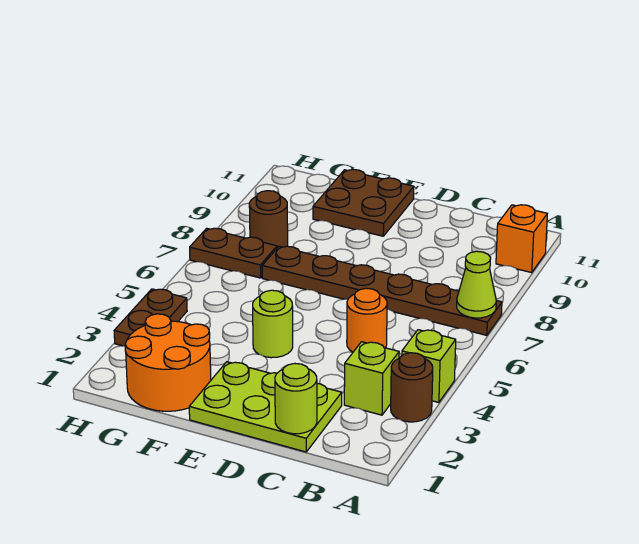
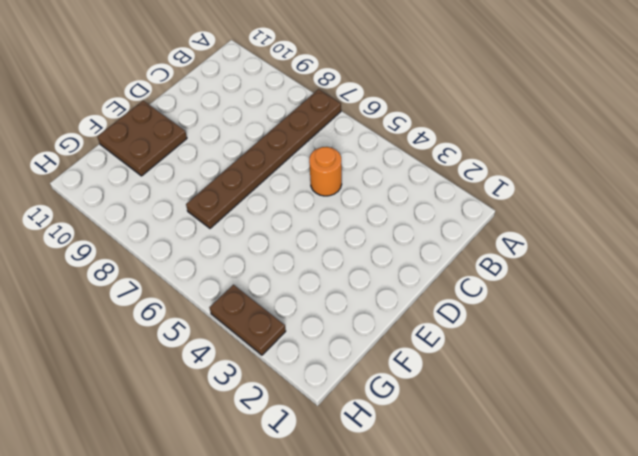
none -> brown 1x1 round brick [391,353,433,422]
none -> lime 1x1 brick [402,330,456,403]
none -> orange 1x1 brick [496,205,547,273]

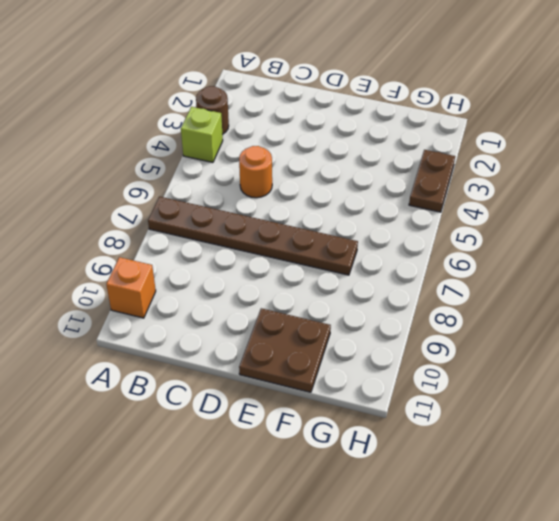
none -> lime 1x1 brick [344,342,399,415]
none -> lime 2x3 plate [189,362,342,452]
none -> lime 1x1 round brick [253,290,293,358]

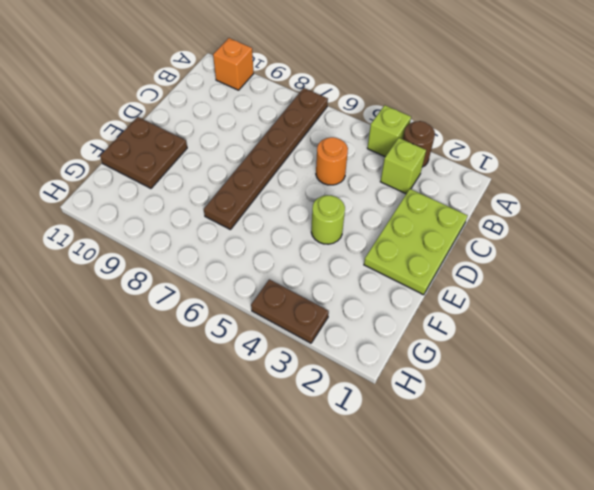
none -> orange 2x2 round brick [125,314,211,411]
none -> brown 1x2 plate [190,228,277,278]
none -> brown 1x1 round brick [249,191,288,248]

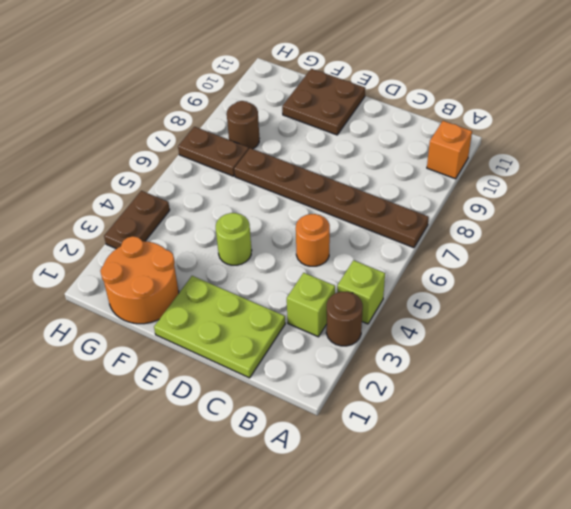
none -> lime 1x1 cone [457,251,496,318]
none -> lime 1x1 round brick [275,363,317,434]

